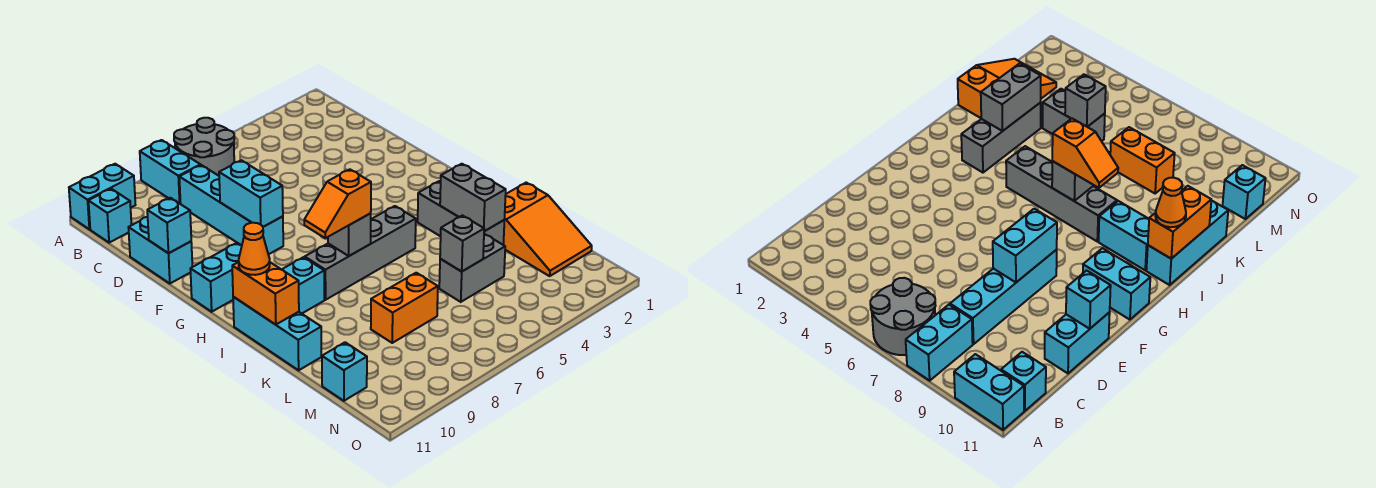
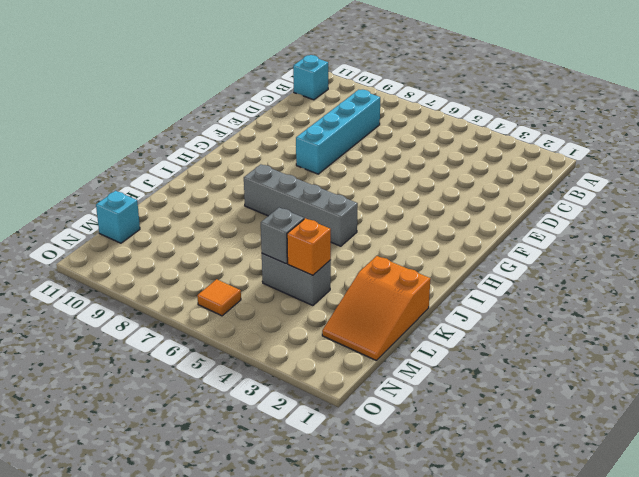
orange 1x1 brick [287,218,331,275] -> none
orange 1x1 tile [197,279,241,316] -> none
none -> grey 2x2 round brick [174,118,234,176]
none -> cyan 1x2 brick [140,140,200,204]
none -> cyan 1x2 brick [69,164,135,229]

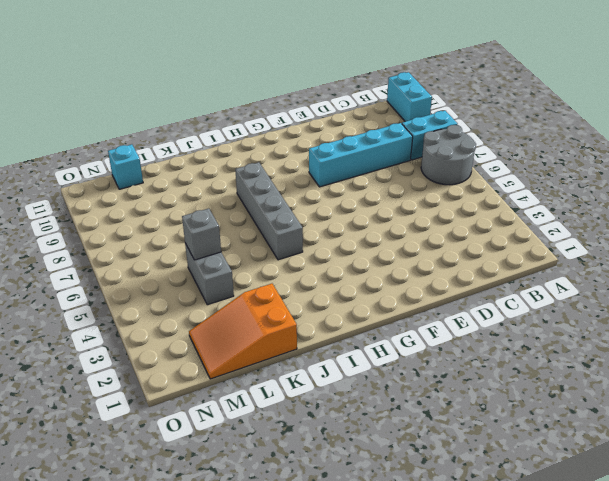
none -> cyan 1x1 brick [89,189,131,243]
none -> cyan 1x2 brick [128,217,192,284]
none -> cyan 1x2 brick [190,243,242,312]

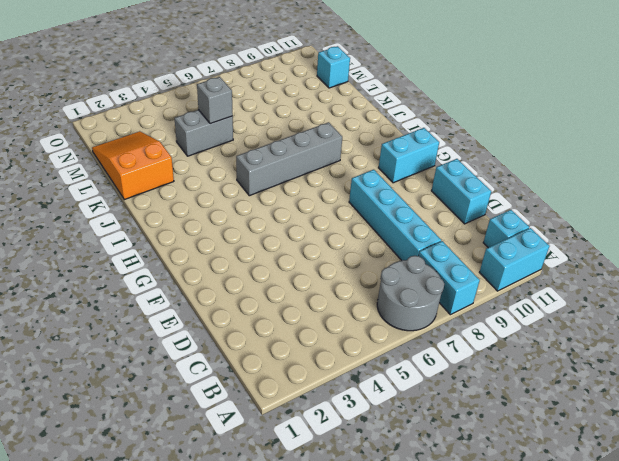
none -> grey 1x3 brick [418,181,504,245]
none -> cyan 1x2 brick [282,257,324,314]
none -> cyan 1x3 brick [233,297,321,370]

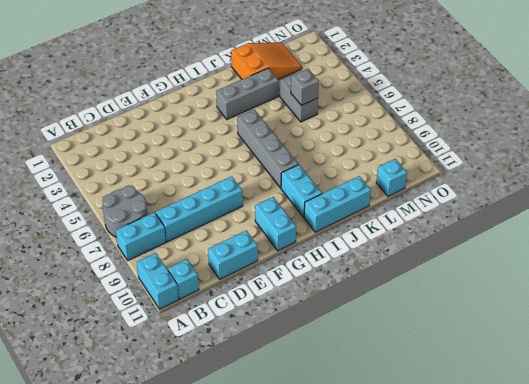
none -> orange 1x2 brick [371,273,438,343]
none -> cyan 1x2 brick [219,160,283,227]
none -> cyan 1x1 brick [147,198,191,253]

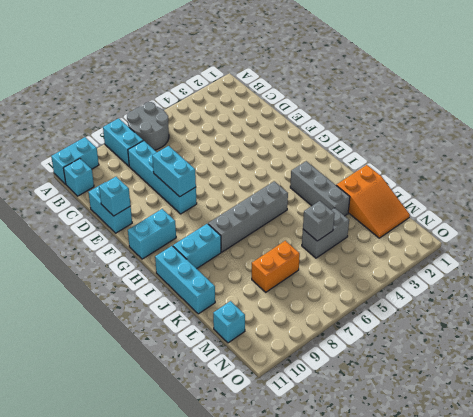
none -> grey 1x1 brick [328,213,371,256]
none -> orange 1x2 brick [232,262,299,325]
none -> grey 1x2 brick [440,164,506,231]

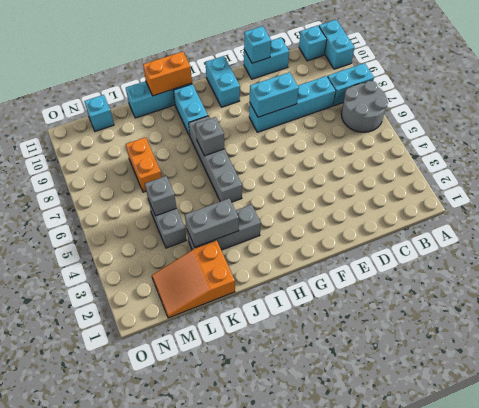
none -> orange 1x2 slope [304,169,371,238]
none -> orange 1x1 cone [239,223,270,275]

